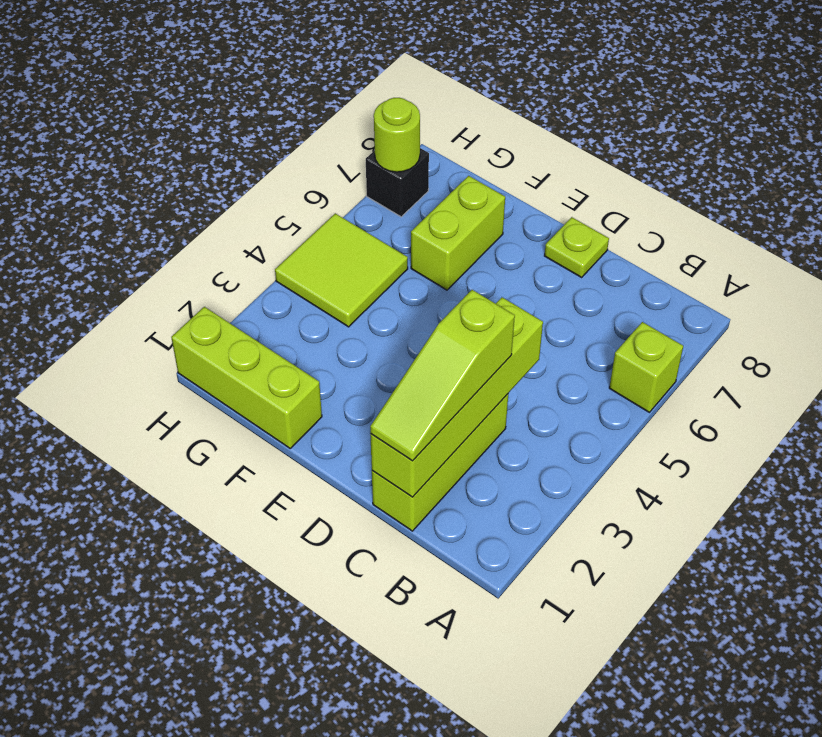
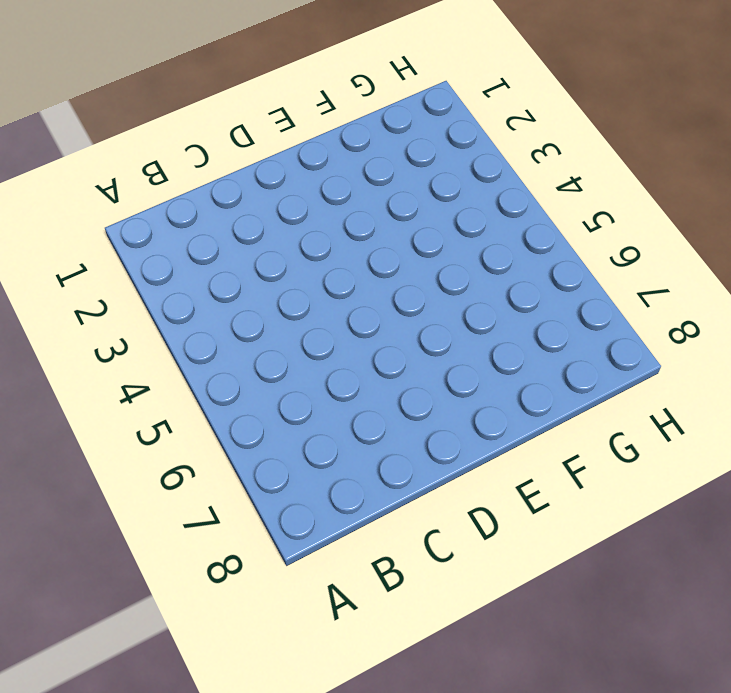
none -> lime 1x1 brick [609,322,683,412]
none -> lime 1x3 brick [372,394,508,531]

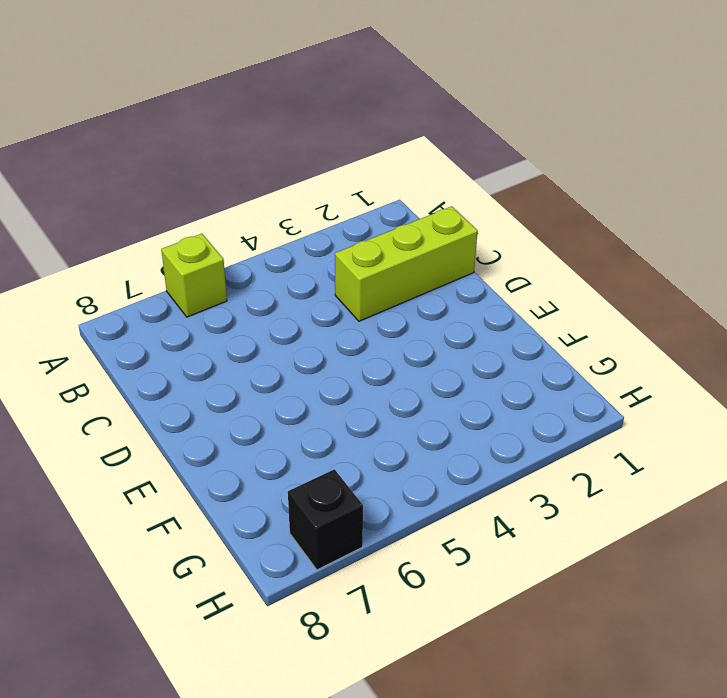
none -> lime 1x1 plate [544,217,609,277]
none -> lime 1x3 brick [171,307,322,448]

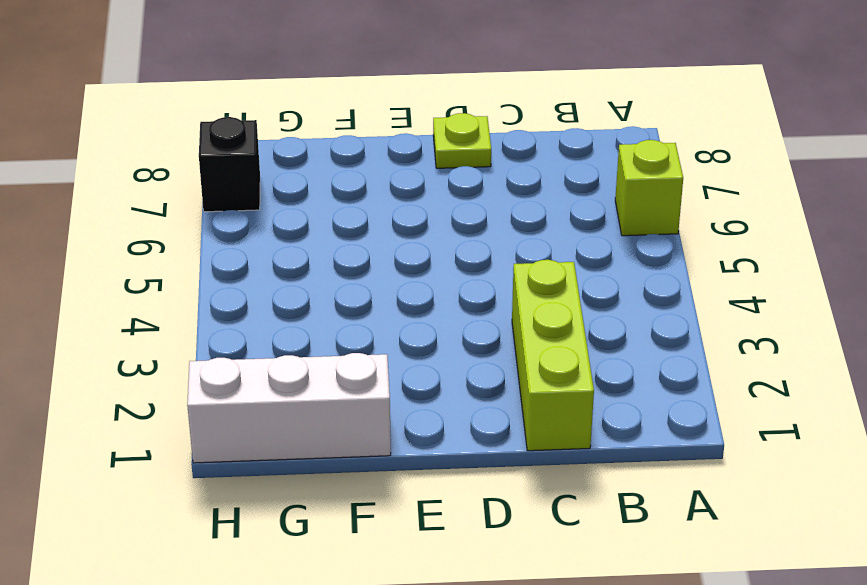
white 1x3 brick [187,353,391,463] -> lime 1x3 brick [171,307,322,448]
none -> lime 1x2 brick [411,176,505,290]
none -> lime 2x2 tile [275,213,408,327]

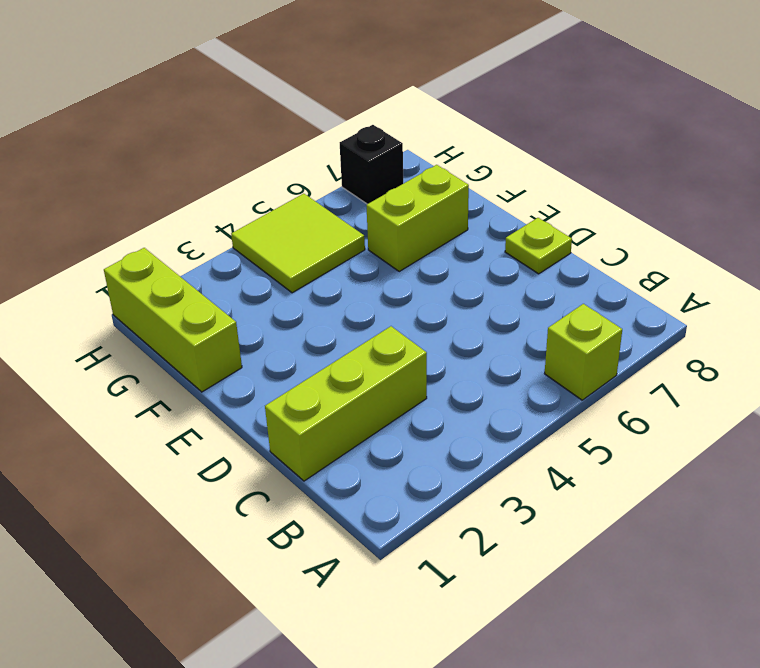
none -> lime 1x4 brick [370,297,543,497]
none -> lime 1x1 round brick [374,98,420,172]

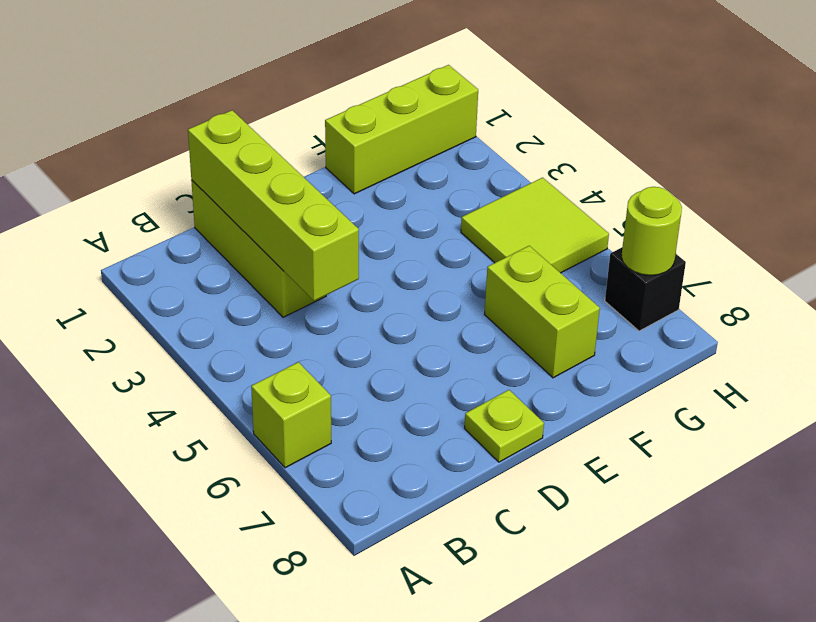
none -> lime 1x3 slope [370,290,515,461]

